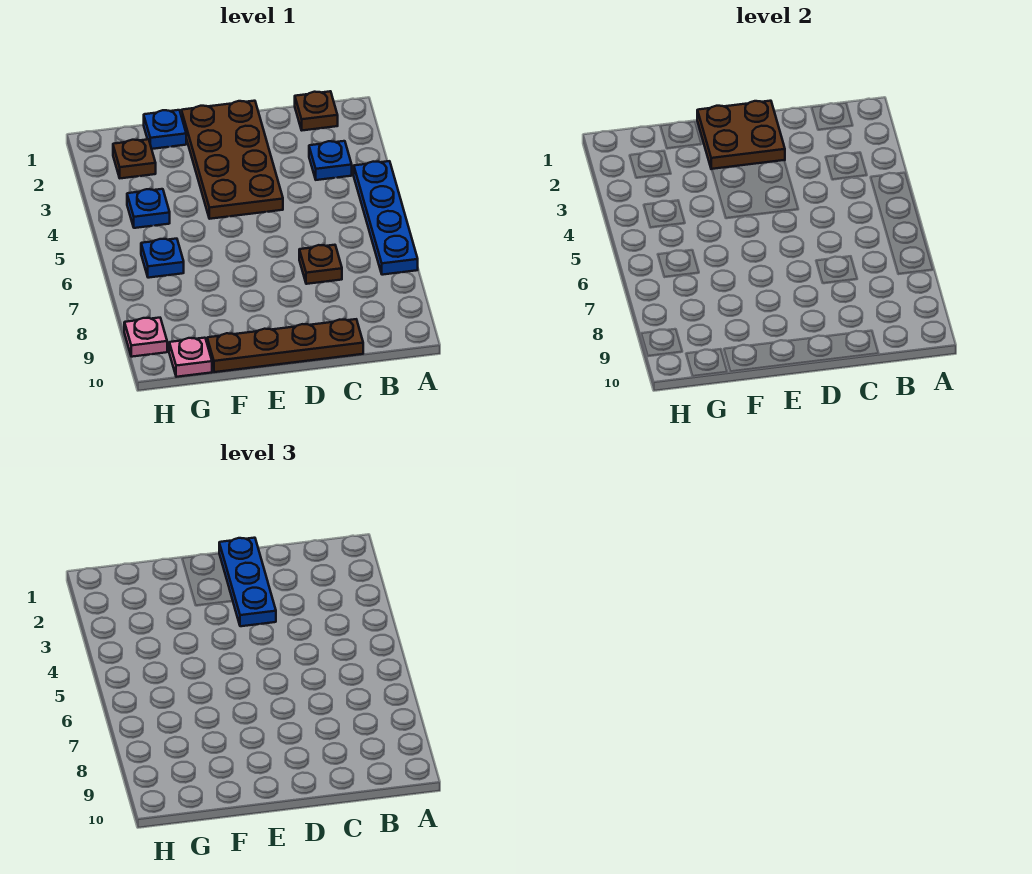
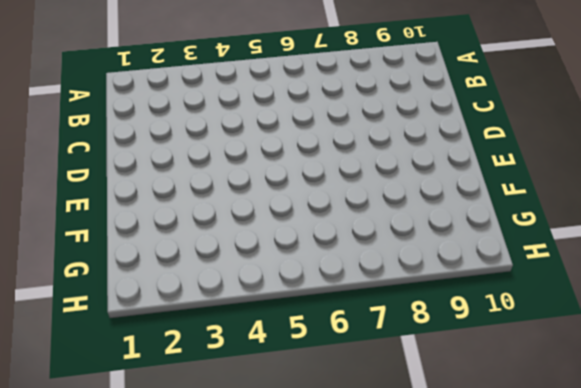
none -> blue 1x4 plate [354,161,418,275]
none -> brown 1x1 plate [295,91,338,130]
none -> blue 1x1 plate [309,141,352,180]

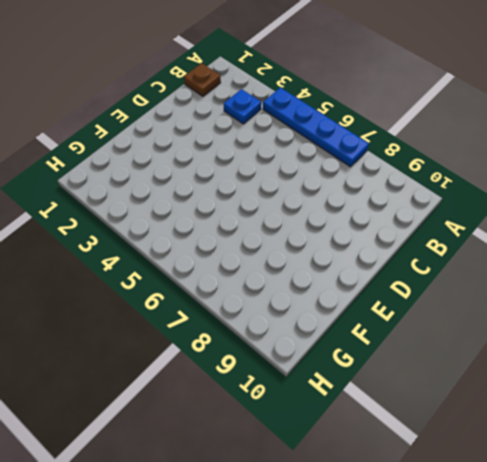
none -> brown 1x1 plate [299,245,342,284]
none -> brown 1x4 plate [207,319,363,372]
none -> brown 2x4 plate [181,101,283,219]

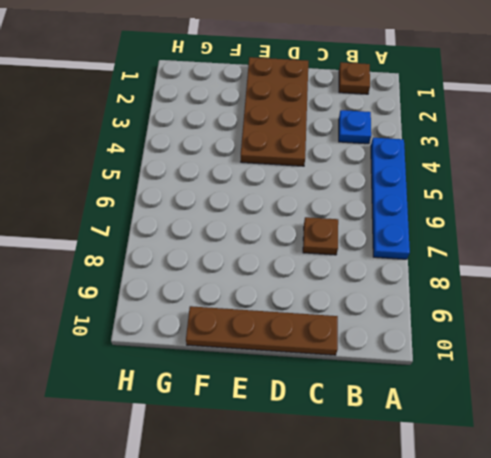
none -> blue 1x1 plate [144,110,186,149]
none -> brown 1x1 plate [113,139,156,178]
none -> blue 1x1 plate [127,189,170,228]

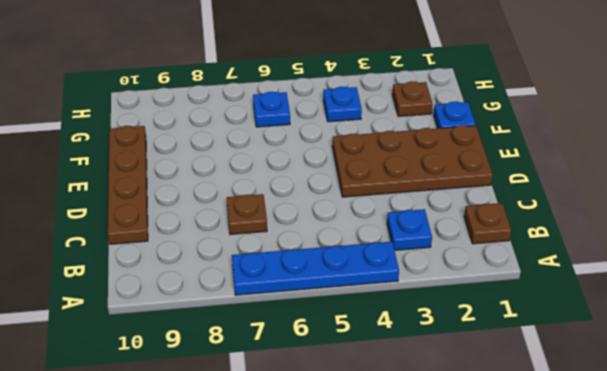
none -> pink 1x1 plate [169,338,212,377]
none -> pink 1x1 plate [124,318,167,357]
none -> brown 2x2 plate [697,101,785,169]

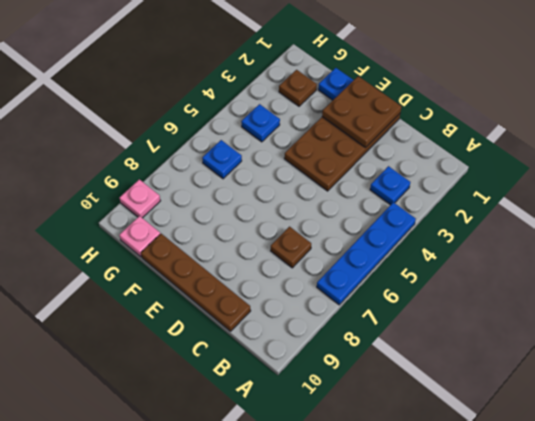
none -> brown 1x1 plate [295,91,338,130]
none -> blue 1x3 plate [219,538,276,626]

